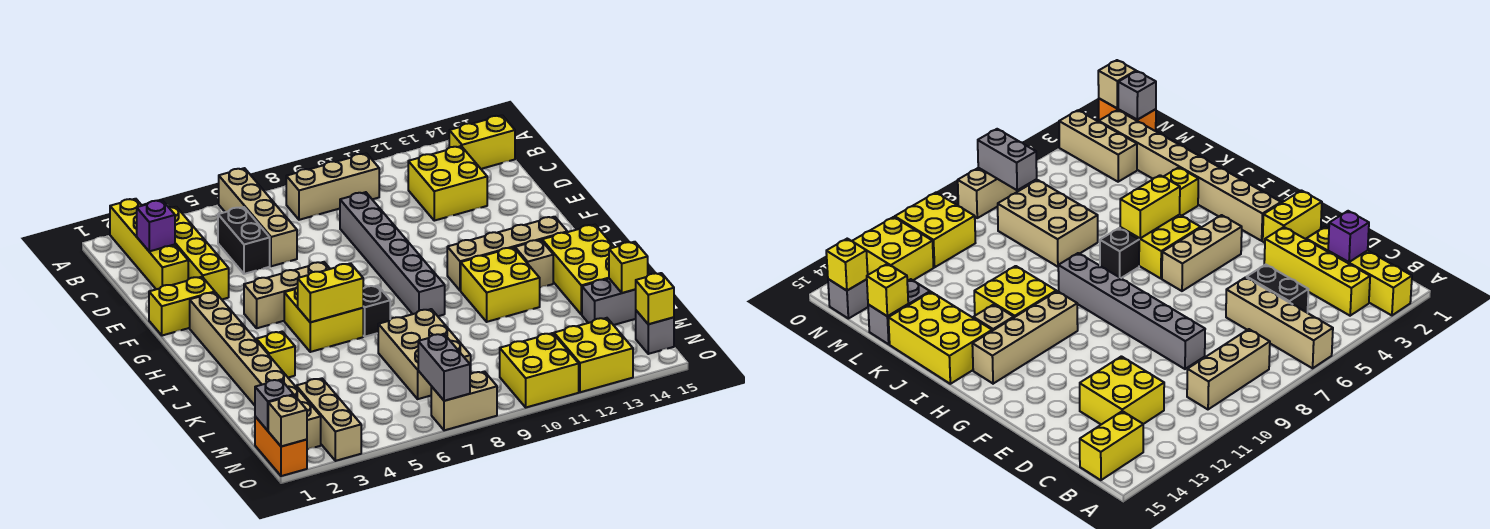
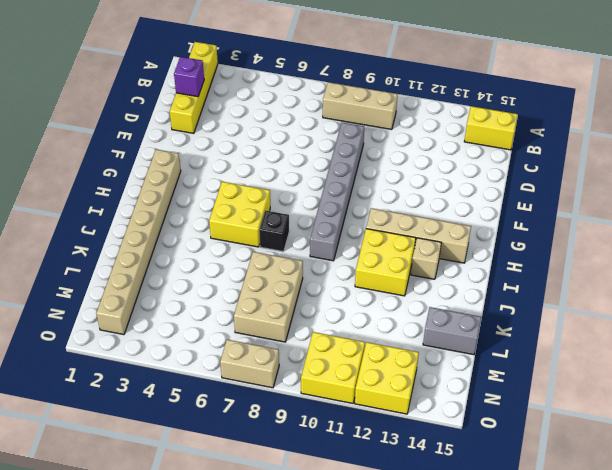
none -> tan 1x4 brick [219,168,297,266]
none -> yellow 1x4 brick [169,207,229,299]
none -> black 1x2 brick [218,207,270,274]
none -> yellow 2x2 brick [408,146,487,221]

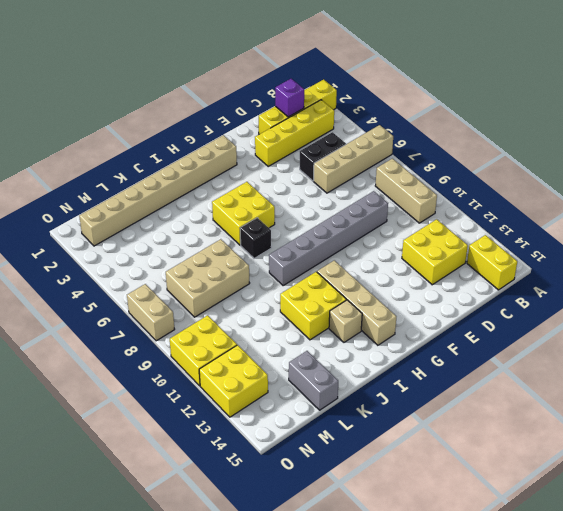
none -> yellow 1x2 brick [149,277,215,336]
none -> tan 1x3 brick [244,262,330,328]
none -> yellow 2x3 brick [542,225,614,315]
none -> yellow 1x1 brick [256,332,295,377]

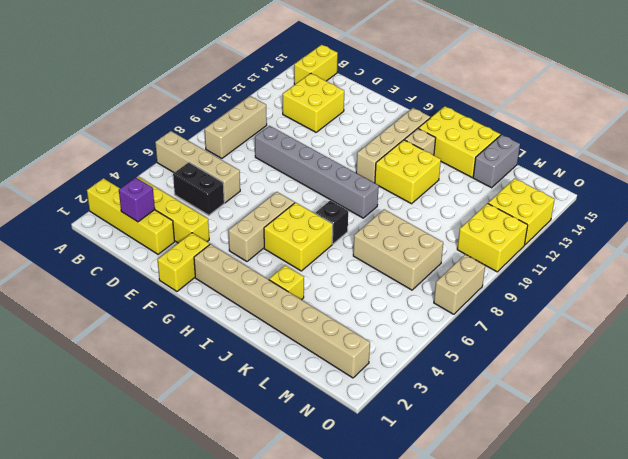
none -> tan 1x3 brick [296,378,361,461]
none -> orange 1x2 brick [255,417,307,476]
none -> grey 1x1 brick [636,311,674,354]
none -> yellow 1x2 brick [298,263,363,322]

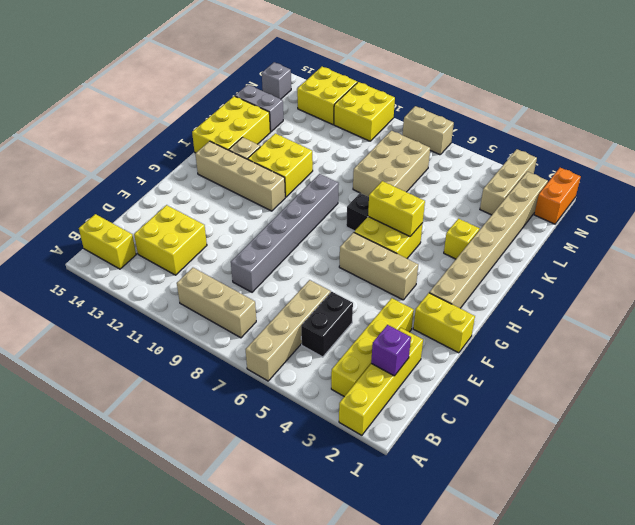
none -> yellow 1x1 brick [609,242,648,293]
none -> grey 1x1 brick [255,380,294,431]
none -> grey 1x2 brick [418,334,470,401]
none -> yellow 1x1 brick [635,273,674,324]

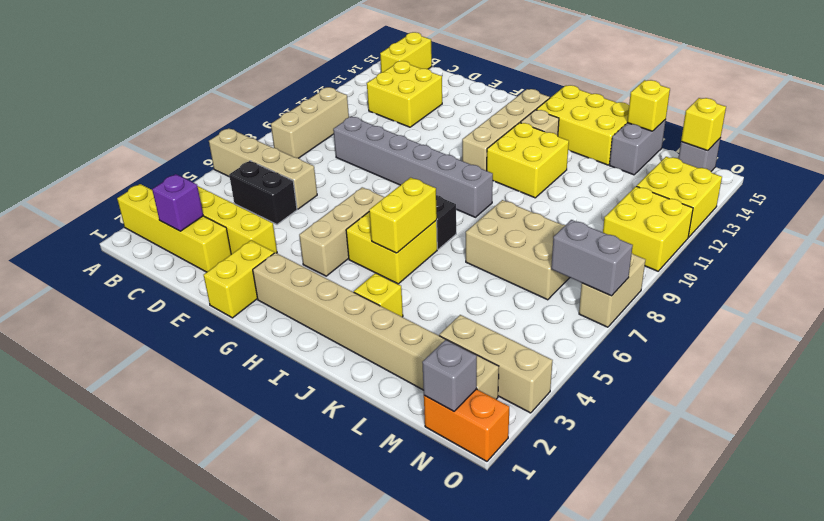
none -> tan 1x1 brick [268,395,307,446]

